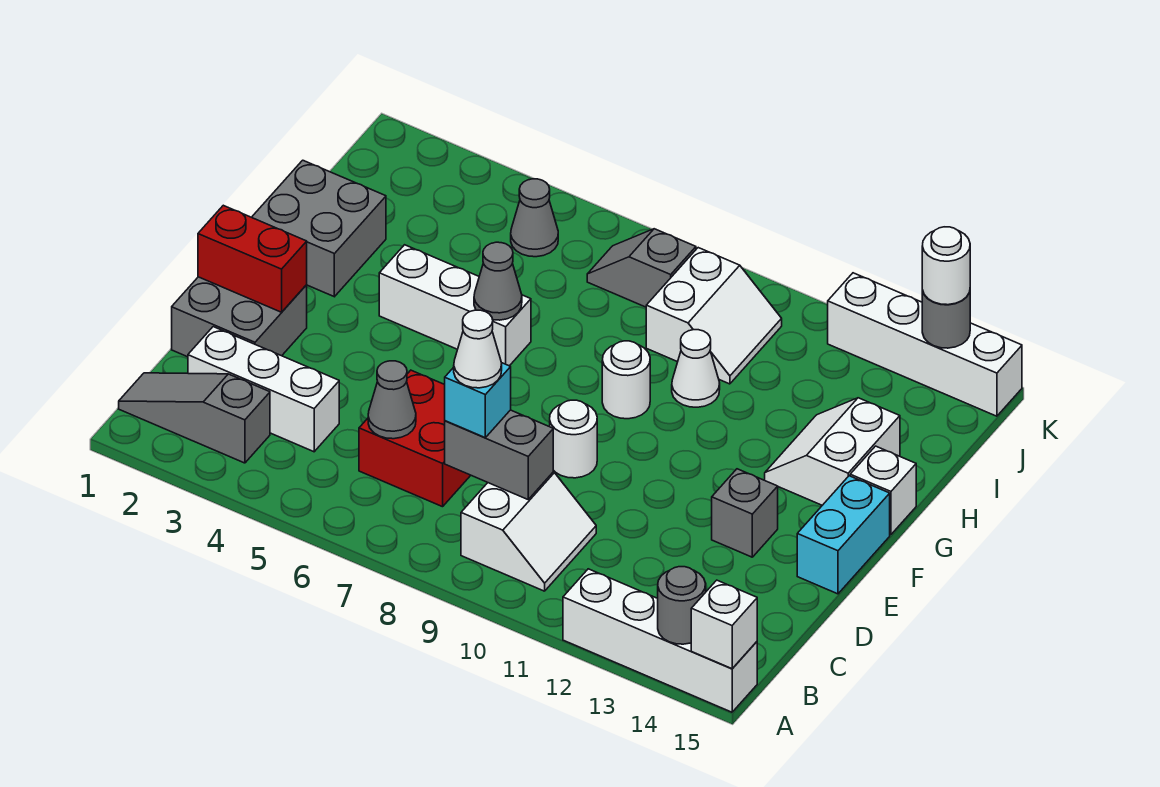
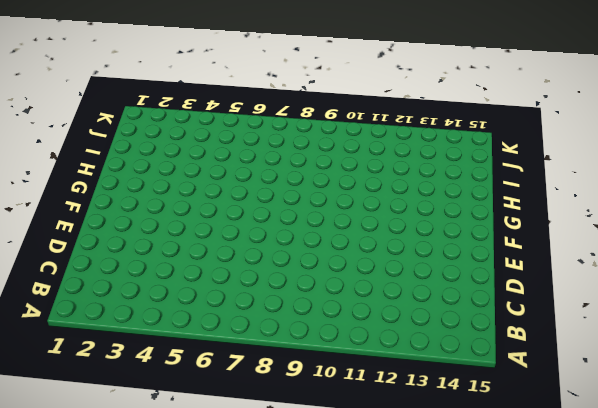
none -> white 1x4 brick [563,569,757,712]
none -> grey 1x3 slope [119,373,270,463]
none -> white 2x2 slope [461,472,596,591]

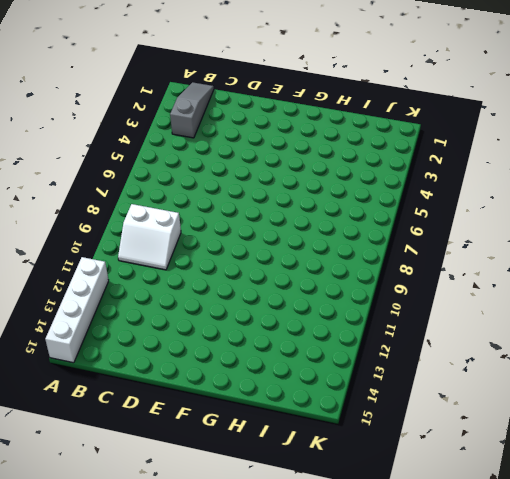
none -> white 1x3 brick [188,327,339,452]
none -> red 2x2 brick [359,370,471,507]
none -> grey 2x2 brick [172,277,307,357]

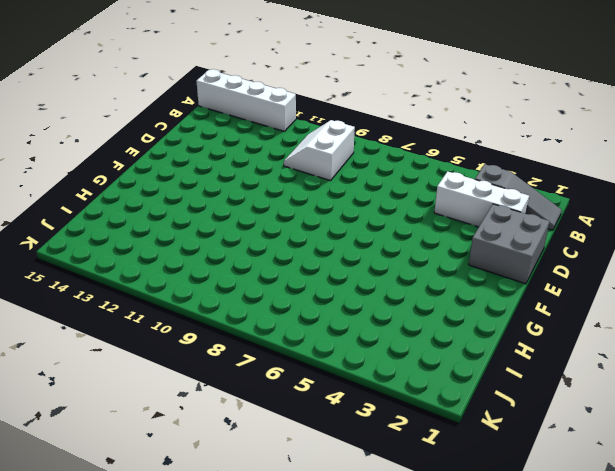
none -> red 2x2 brick [359,370,471,507]
none -> white 1x1 round brick [550,400,597,478]
none -> grey 1x1 brick [712,469,778,557]

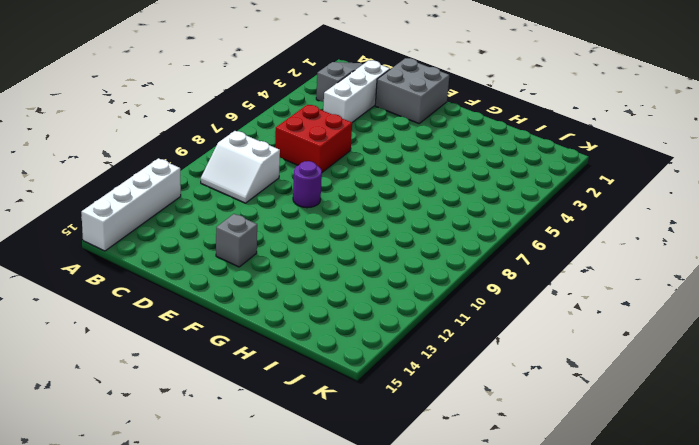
purple 1x1 round brick [293,161,322,208] -> white 1x1 round brick [550,400,597,478]
none -> cyan 1x2 brick [797,476,890,594]
none -> grey 2x2 brick [252,160,386,297]
none -> white 1x3 brick [379,245,531,366]

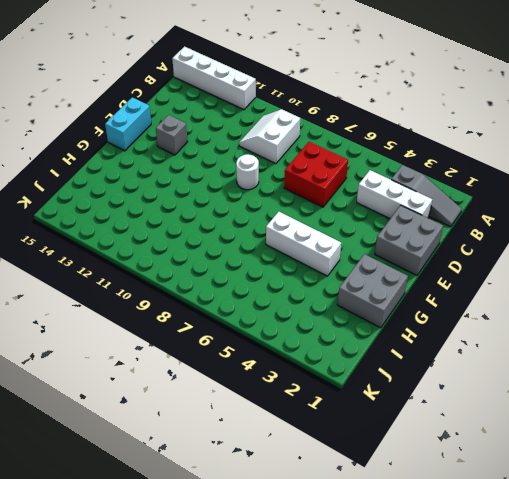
none -> white 1x1 round brick [602,341,650,419]
none -> white 2x2 slope [765,398,900,505]
none -> white 1x1 brick [850,446,916,535]

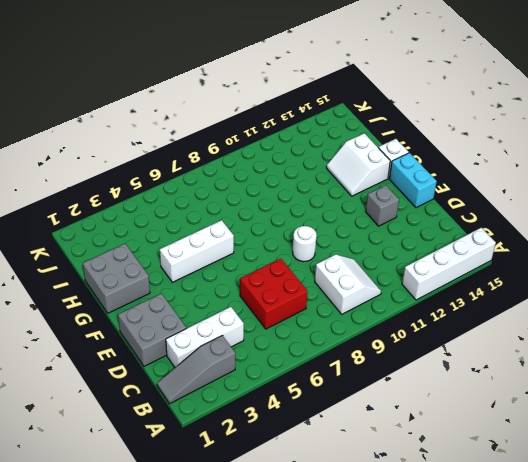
none -> white 1x1 round brick [602,341,650,419]
none -> white 1x1 cone [672,330,720,407]
none -> white 2x2 slope [646,248,782,384]

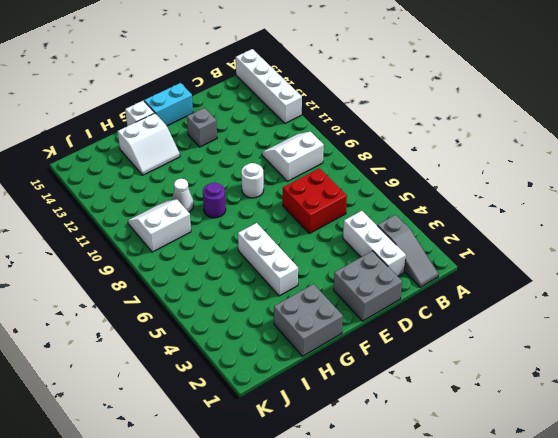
purple 1x1 round brick [203,183,226,218] -> white 1x1 round brick [602,341,650,419]
none -> grey 1x1 cone [511,179,558,257]
none -> grey 1x2 slope [587,229,696,307]
none -> white 1x4 brick [828,273,1022,416]

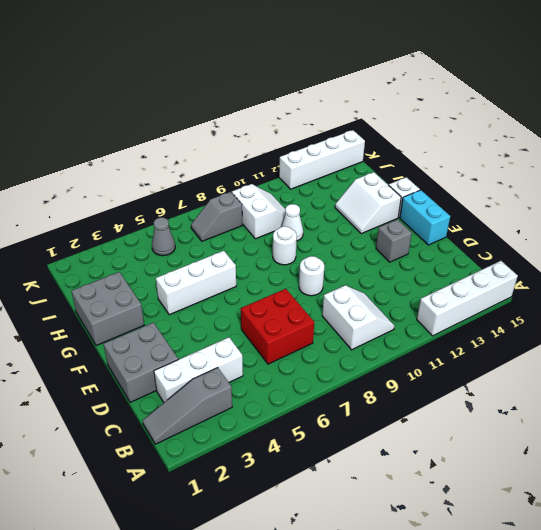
none -> grey 1x1 round brick [658,567,706,644]
none -> white 1x1 brick [691,580,757,669]
none -> grey 1x1 cone [368,361,416,439]

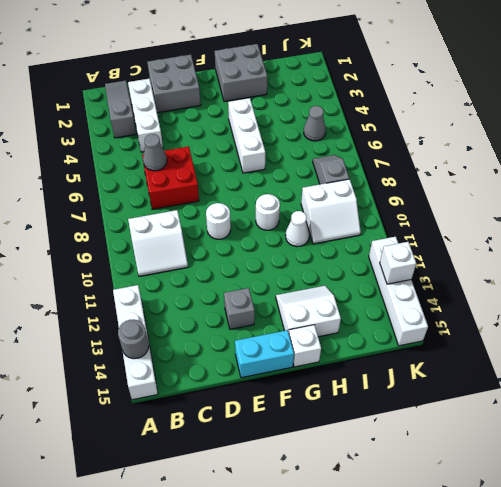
white 1x1 brick [380,242,416,284] -> white 1x1 brick moved to [691,580,757,669]
none -> grey 1x2 brick [445,410,553,499]
none -> red 1x2 brick [198,205,307,312]
none -> grey 1x1 cone [474,242,522,320]

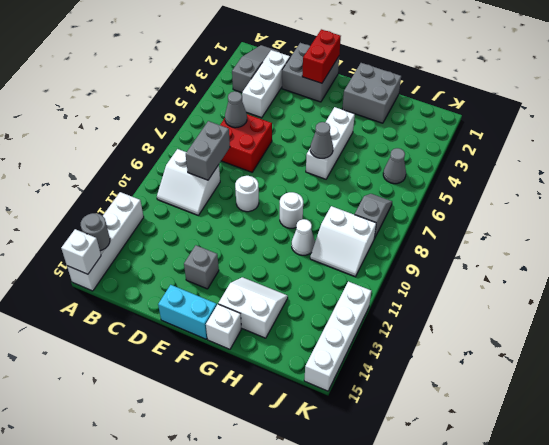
none -> grey 1x1 round brick [922,290,970,348]
none -> cyan 1x1 brick [445,363,511,438]
none -> white 1x1 round brick [922,227,970,305]

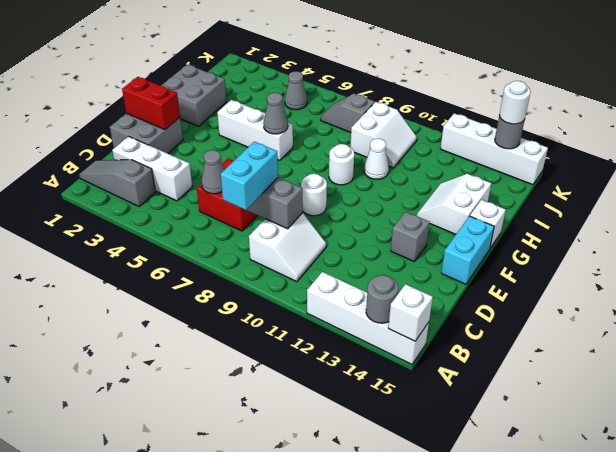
cyan 1x2 brick [221,142,278,210] -> cyan 1x1 brick [445,363,511,438]
none -> white 1x1 cone [454,310,502,388]

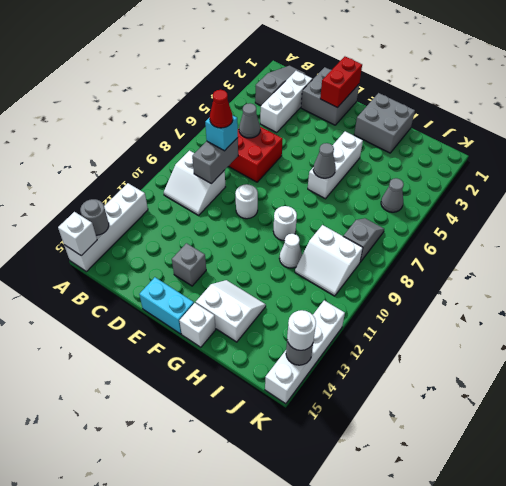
red 1x1 cone [210,90,233,128] -> white 1x1 cone [454,310,502,388]

